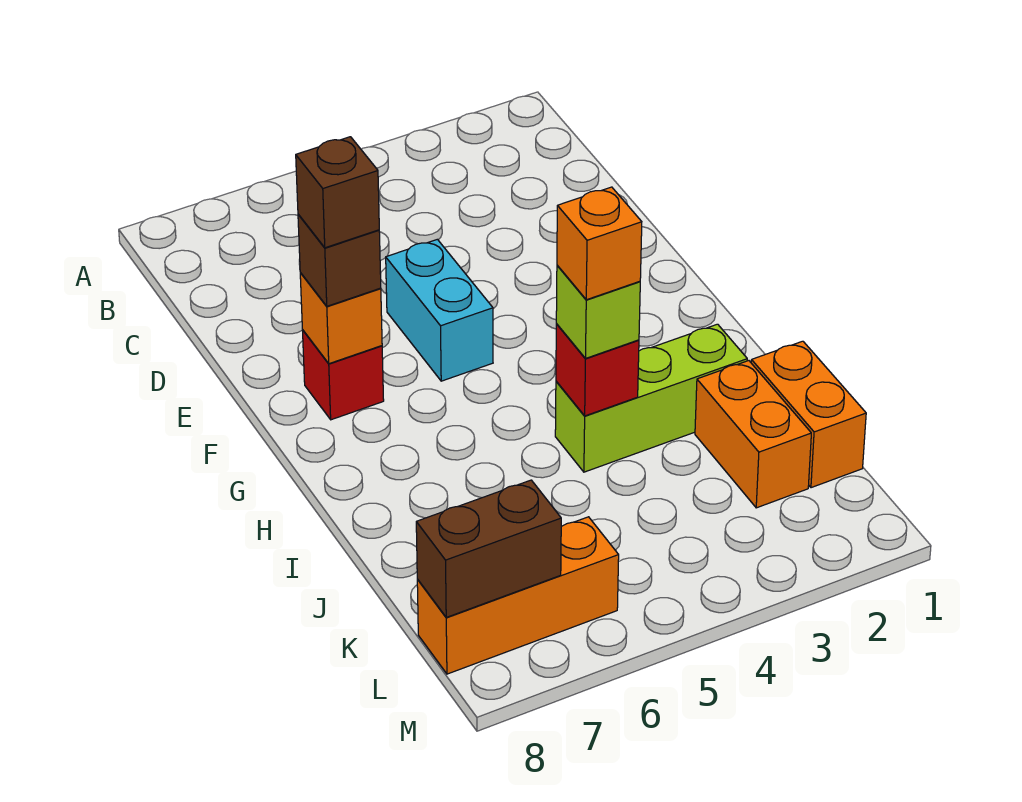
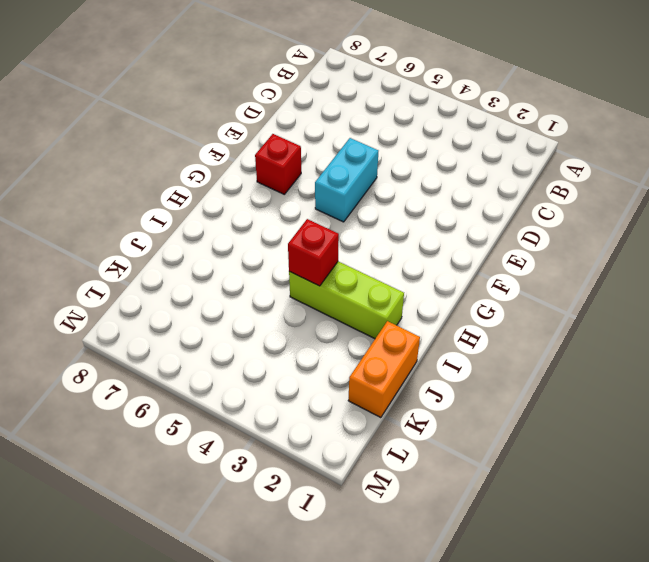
none -> orange 1x2 brick [695,361,811,508]
none -> orange 1x3 brick [417,517,619,674]
none -> orange 1x1 brick [300,273,382,364]

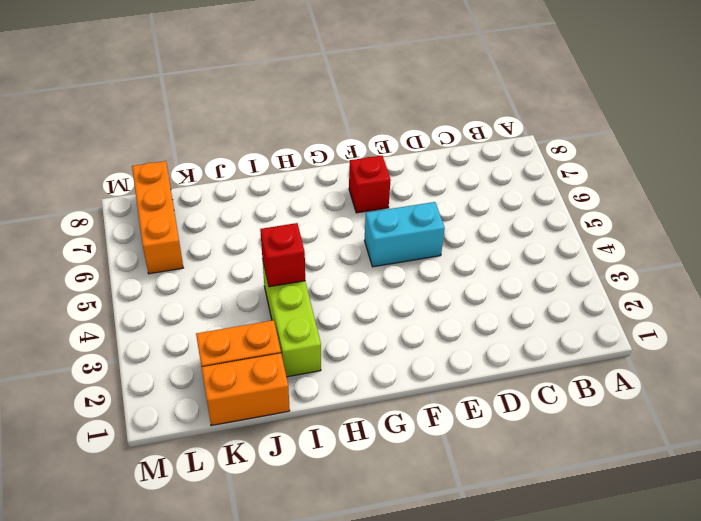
none -> orange 1x1 brick [300,273,382,364]
none -> brown 1x2 brick [416,480,561,617]
none -> brown 1x1 brick [298,214,381,306]

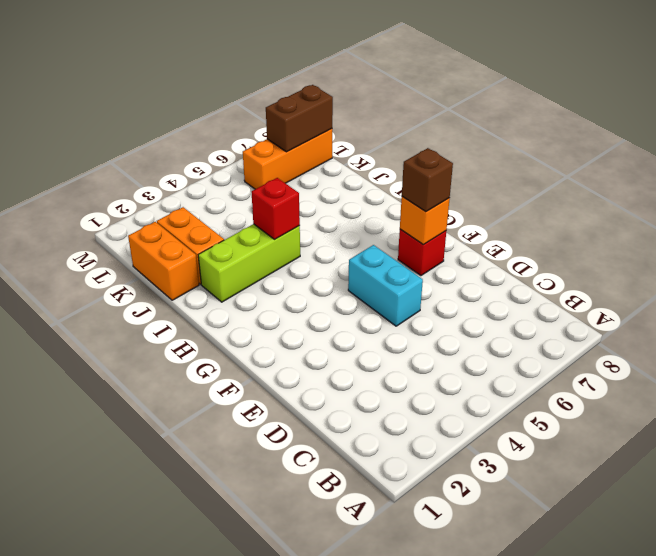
none -> lime 1x1 brick [556,265,640,358]
none -> brown 1x1 brick [296,137,379,248]
none -> orange 1x1 brick [557,187,642,300]

